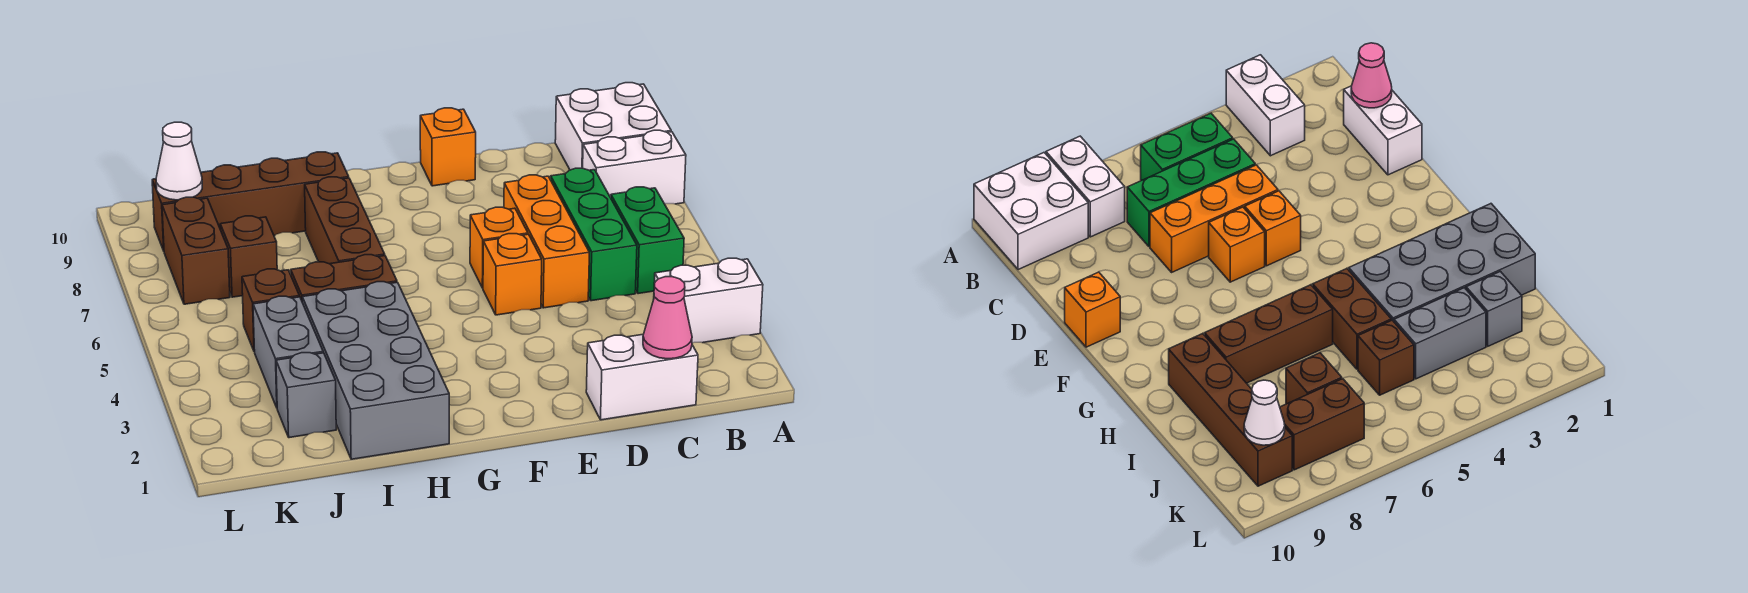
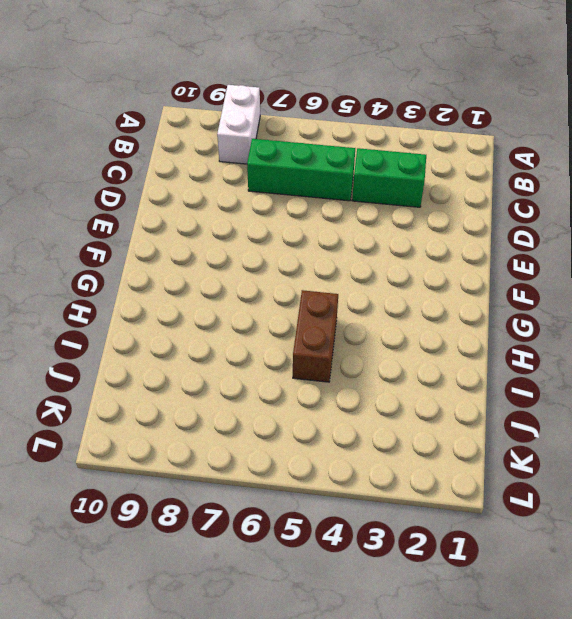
green 1x2 brick [352,148,426,207] -> green 1x2 brick moved to [611,187,684,294]
none -> white 1x2 brick [654,258,763,343]
none -> white 2x2 brick [555,83,671,170]
none -> white 1x2 brick [586,335,698,420]

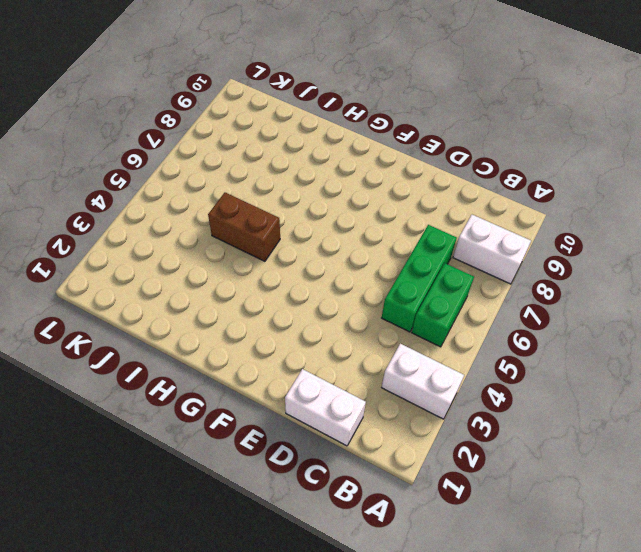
none -> white 2x2 brick [555,83,671,170]
none -> orange 1x3 brick [504,175,589,308]
none -> orange 1x1 brick [483,234,542,315]

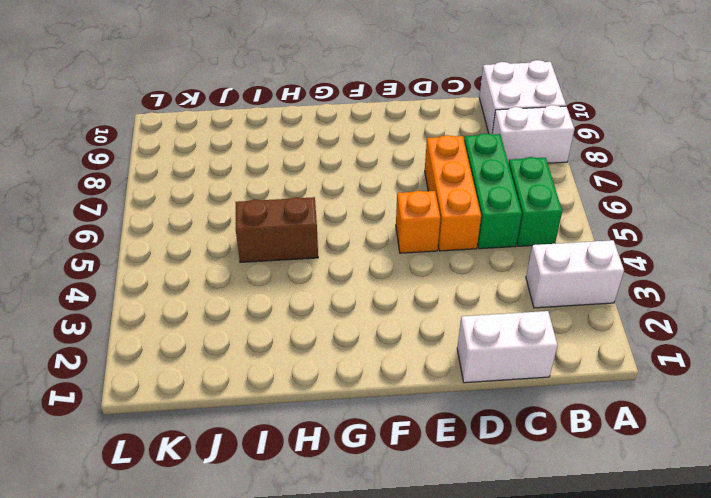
none -> orange 1x1 brick [470,207,528,288]
none -> orange 1x1 brick [420,108,476,186]
none -> grey 2x4 brick [302,282,449,459]

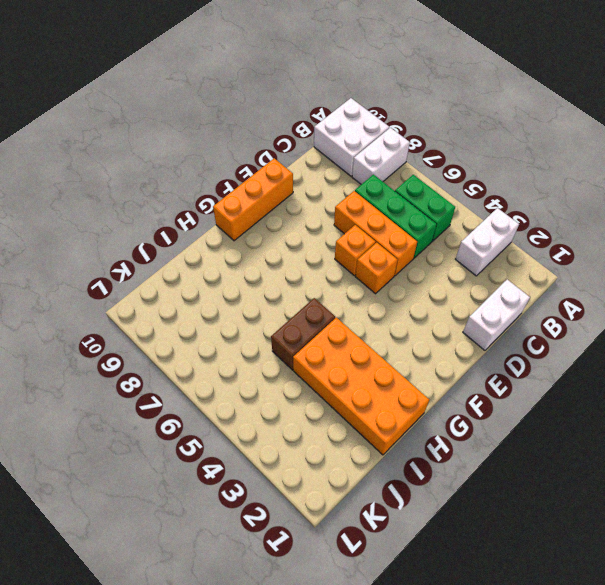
orange 1x3 brick [213,158,293,241] -> orange 1x1 brick [420,108,476,186]
orange 2x4 brick [293,318,429,455] -> grey 2x4 brick [302,282,449,459]
none -> brown 1x3 brick [305,177,385,264]
none -> brown 1x4 brick [152,152,349,251]
none -> grey 1x1 brick [276,353,336,438]

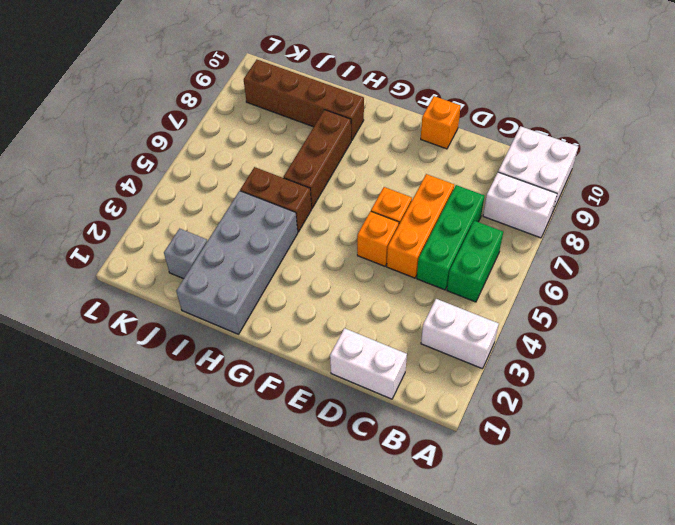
none -> grey 1x2 brick [253,296,323,407]
none -> brown 1x1 brick [242,269,299,352]
none -> brown 1x1 brick [220,216,277,297]

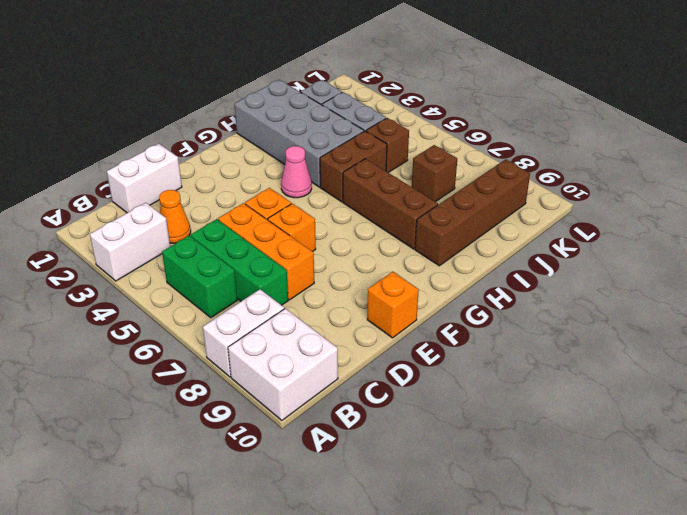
orange 1x1 cone [159,190,191,243] -> none
pink 1x1 cone [281,146,312,198] -> pink 1x1 cone moved to [643,277,692,359]
none -> brown 1x2 brick [162,197,230,304]
none -> white 1x1 cone [156,122,202,200]

